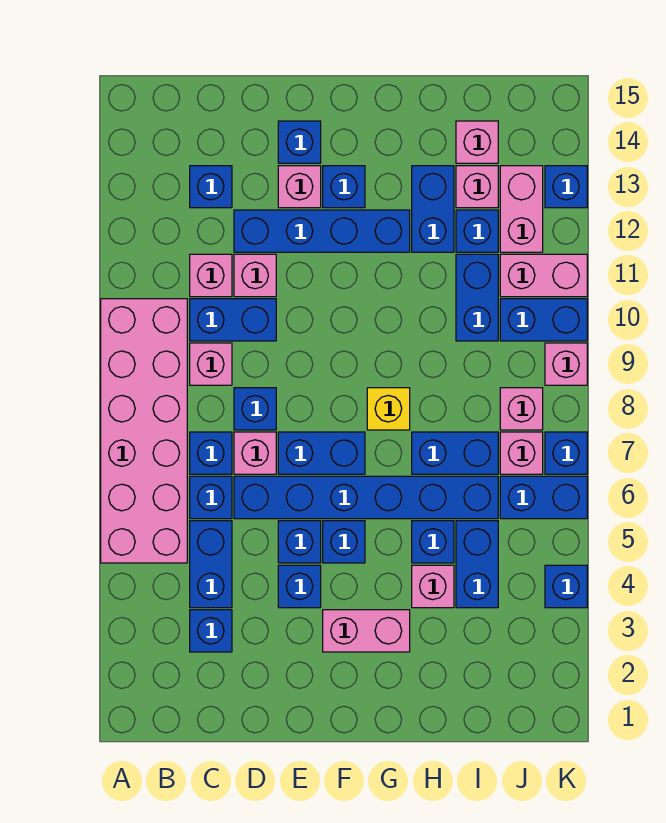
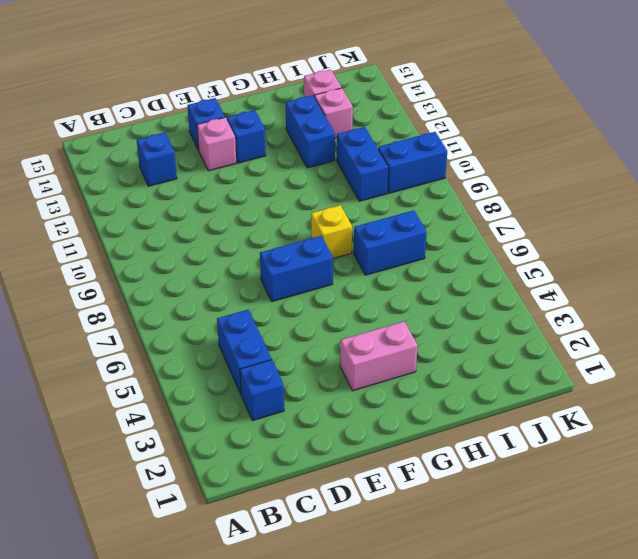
none -> pink 2x6 brick [101,299,187,563]
none -> blue 1x1 brick [190,476,232,519]
none -> blue 1x1 brick [190,432,232,474]
none -> pink 1x1 brick [190,343,232,385]

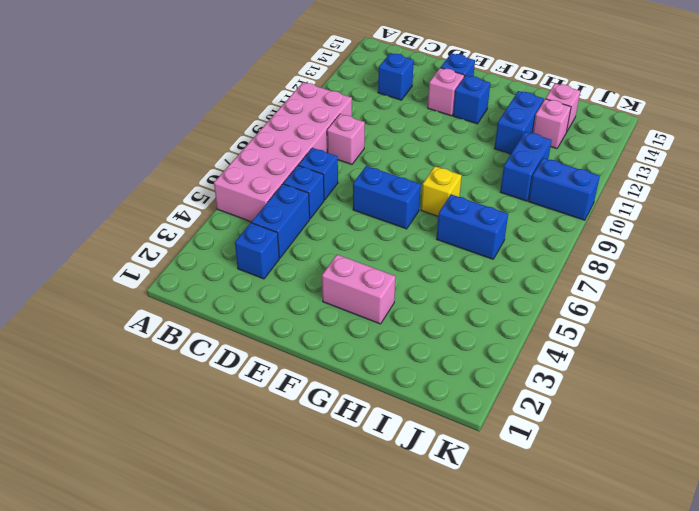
none -> blue 1x2 brick [190,299,276,341]
none -> pink 1x1 brick [190,254,232,297]
none -> blue 1x6 brick [234,476,498,519]
none -> pink 1x1 brick [234,432,276,474]

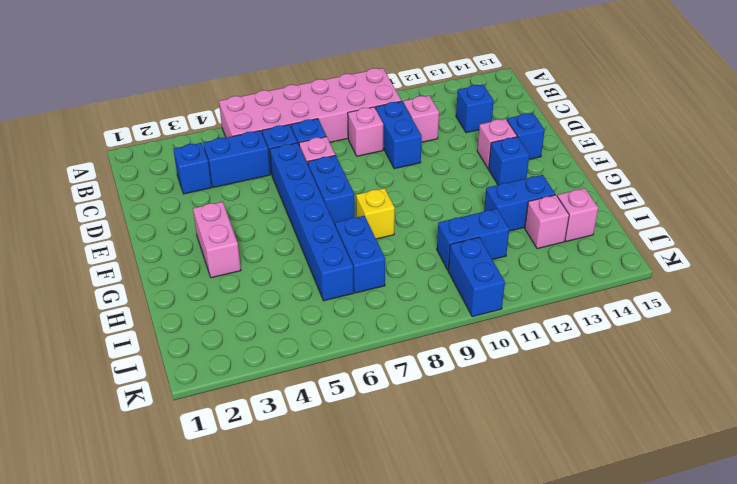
none -> blue 1x1 brick [234,388,276,430]
none -> pink 1x1 brick [234,254,276,297]
none -> blue 1x4 brick [234,210,410,252]
none -> blue 1x1 brick [278,565,321,608]

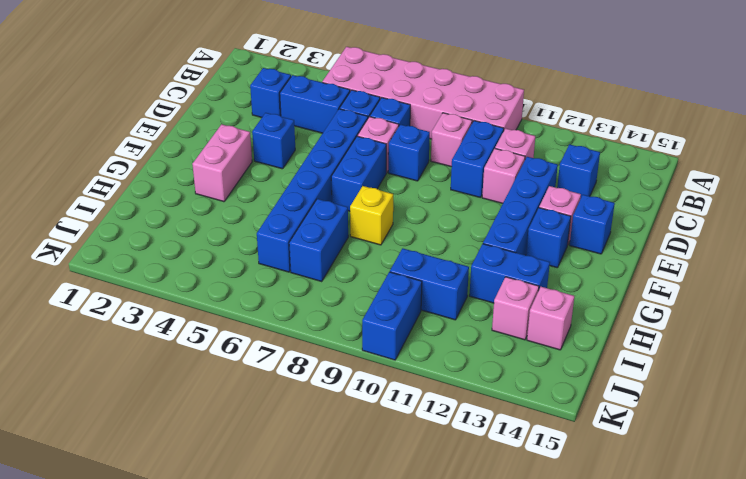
none -> blue 1x1 brick [278,521,321,563]
none -> blue 1x1 brick [323,521,365,563]
none -> pink 1x1 brick [412,565,454,608]
none -> blue 1x1 brick [412,521,454,563]

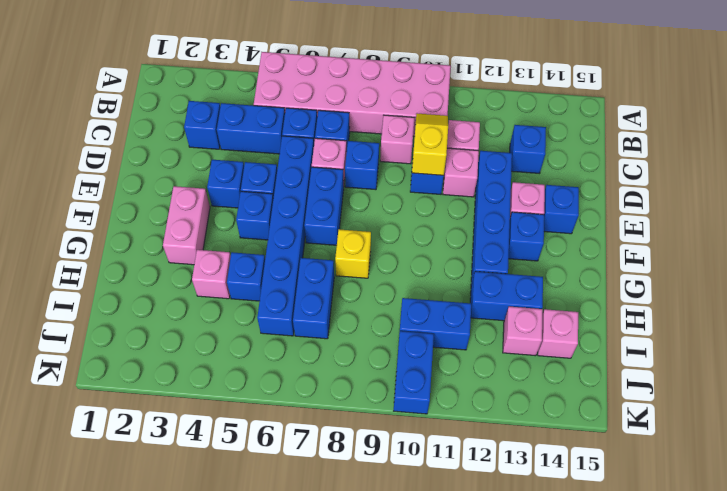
yellow 1x2 slope [412,114,448,175] -> none
none -> blue 1x2 brick [456,521,498,608]
none -> blue 1x1 brick [456,210,498,252]
none -> blue 1x2 brick [500,476,587,519]
none -> pink 1x1 brick [500,432,543,474]

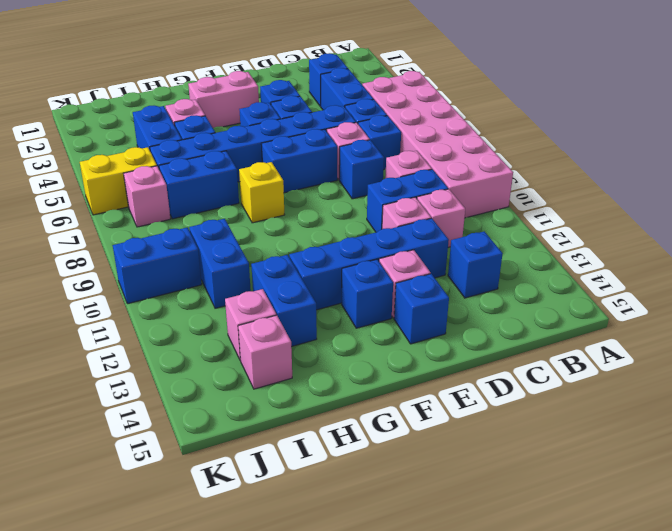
yellow 1x2 brick [80,147,157,215] -> blue 1x2 brick [500,476,587,519]
none -> blue 1x1 brick [456,210,498,252]
none -> pink 1x1 brick [500,388,543,430]
none -> pink 1x2 brick [500,254,587,297]
none -> pink 1x2 brick [500,166,543,252]

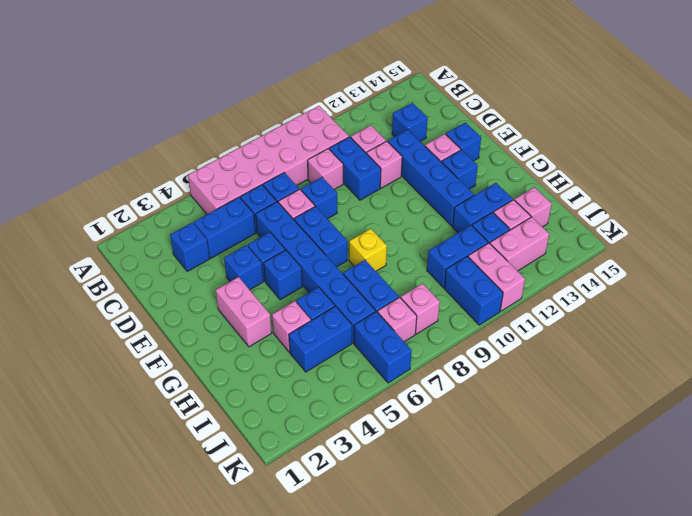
none -> blue 1x1 brick [545,565,587,608]
none -> blue 1x1 brick [545,432,587,474]
none -> pink 1x1 brick [545,343,587,385]
none -> blue 1x1 brick [545,166,587,208]

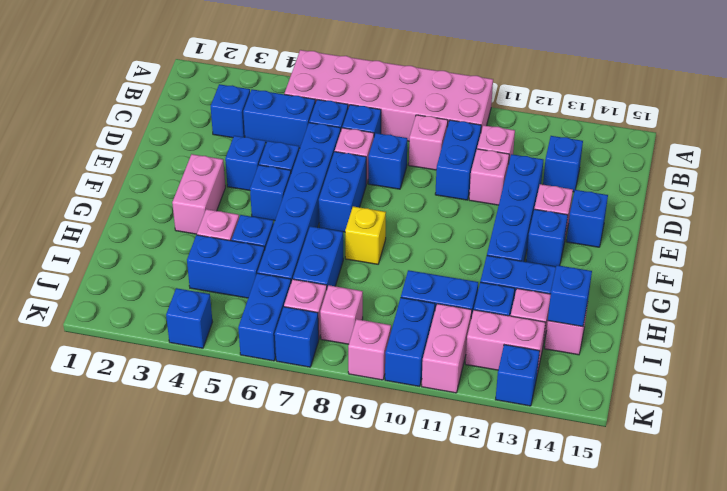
blue 1x1 brick [548,265,592,327] -> none

